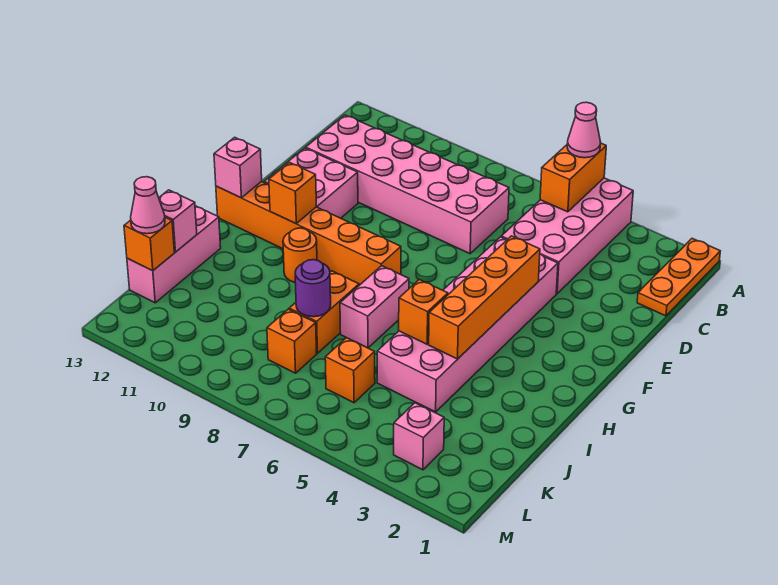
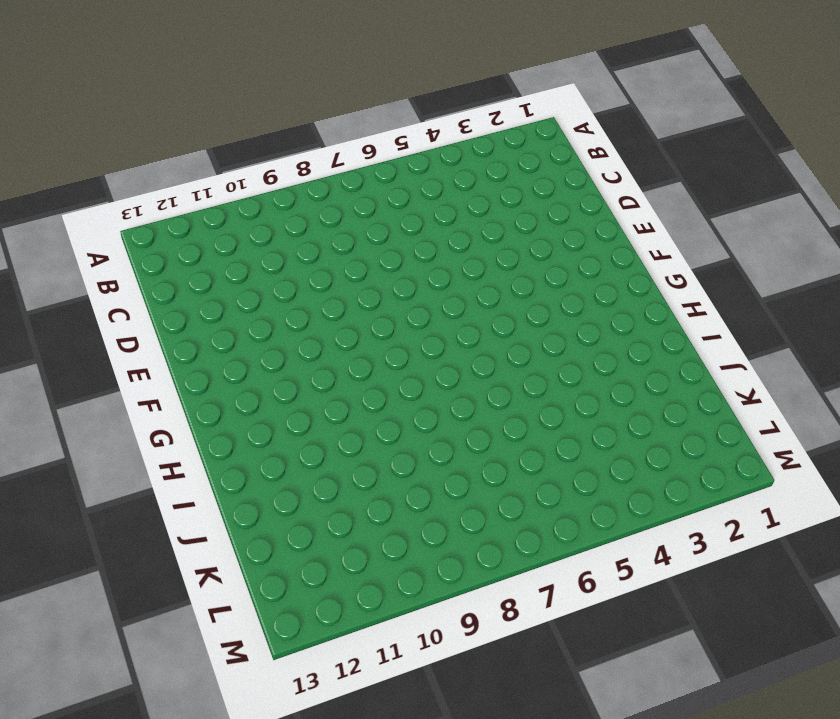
none -> orange 1x3 plate [637,239,720,316]
none -> pink 2x4 brick [501,178,633,294]
none -> pink 2x6 brick [306,115,509,254]

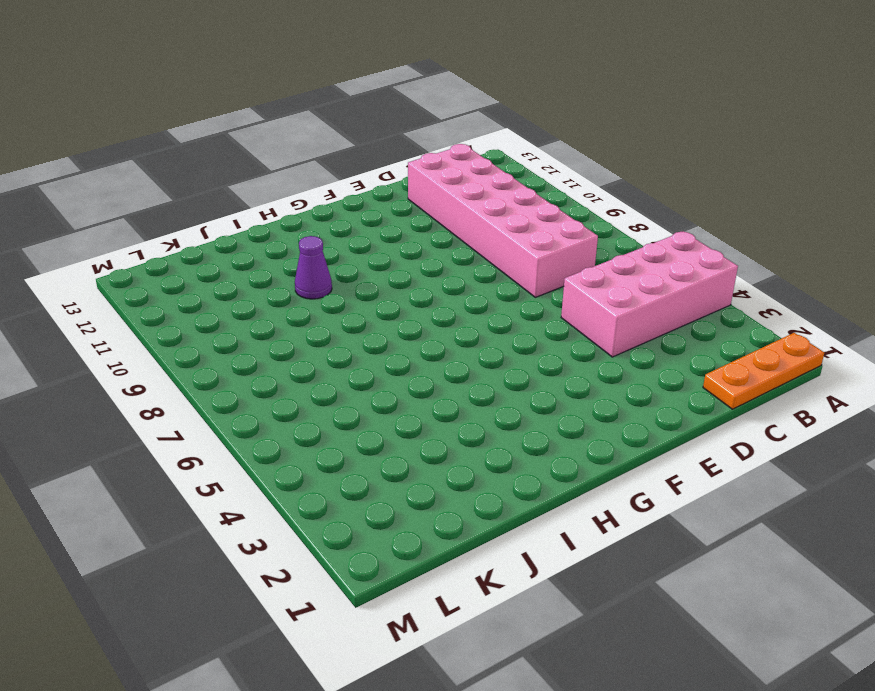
purple 1x1 cone [295,236,332,299] -> none
none -> pink 2x6 brick [377,237,558,412]
none -> pink 2x2 brick [264,148,358,218]
none -> orange 1x6 brick [216,182,401,285]

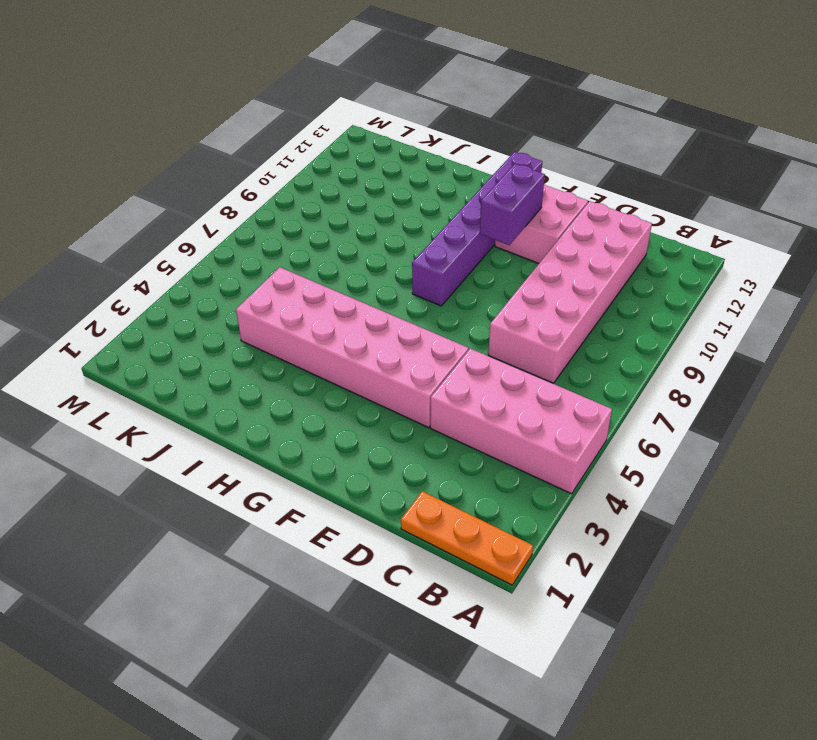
purple 1x2 brick [480,164,545,245] -> none
purple 1x6 brick [412,152,542,306] -> orange 1x6 brick [216,182,401,285]
none -> pink 1x2 brick [340,266,409,348]
none -> orange 1x1 round brick [283,228,317,282]
none -> orange 1x2 brick [289,271,359,353]

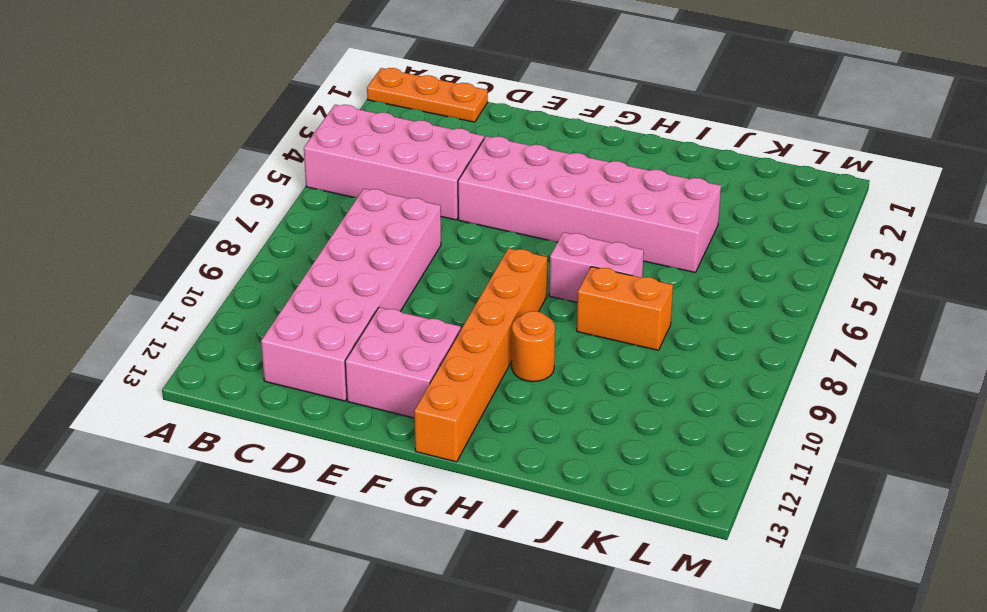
none -> pink 1x3 brick [127,206,221,303]
none -> orange 1x1 brick [325,338,375,403]
none -> orange 1x1 brick [267,309,317,373]

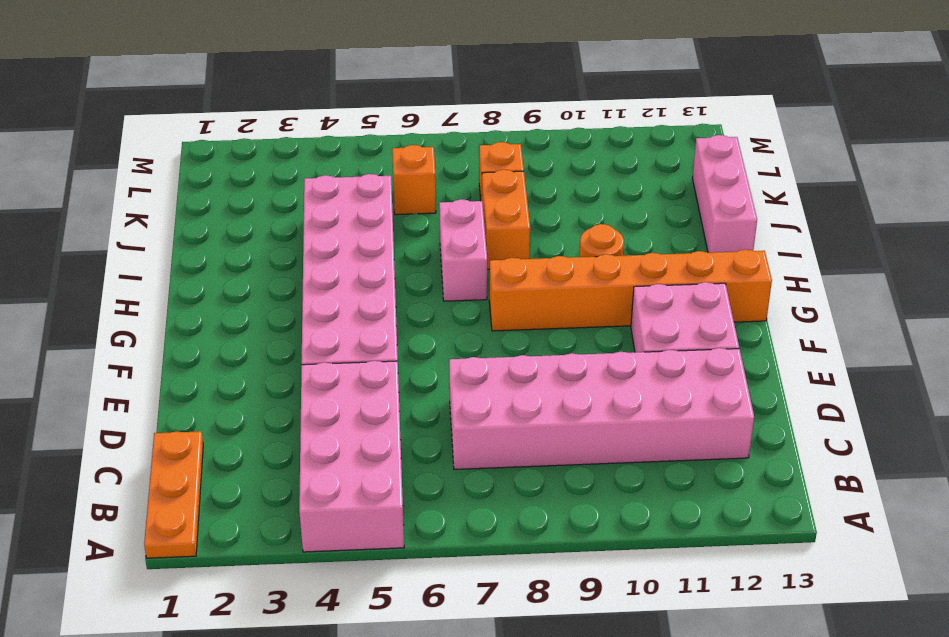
none -> pink 1x1 brick [394,403,444,470]
none -> orange 1x2 brick [540,143,606,212]
none -> orange 1x4 brick [429,236,540,359]

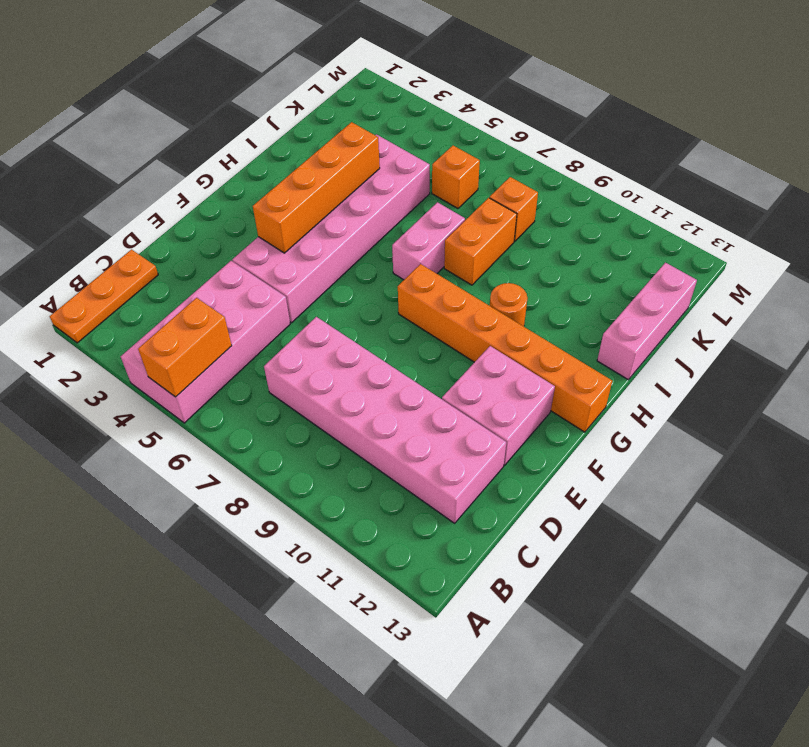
none -> pink 1x1 brick [394,403,444,470]
none -> orange 1x1 brick [269,162,316,224]
none -> pink 1x1 brick [214,137,262,198]

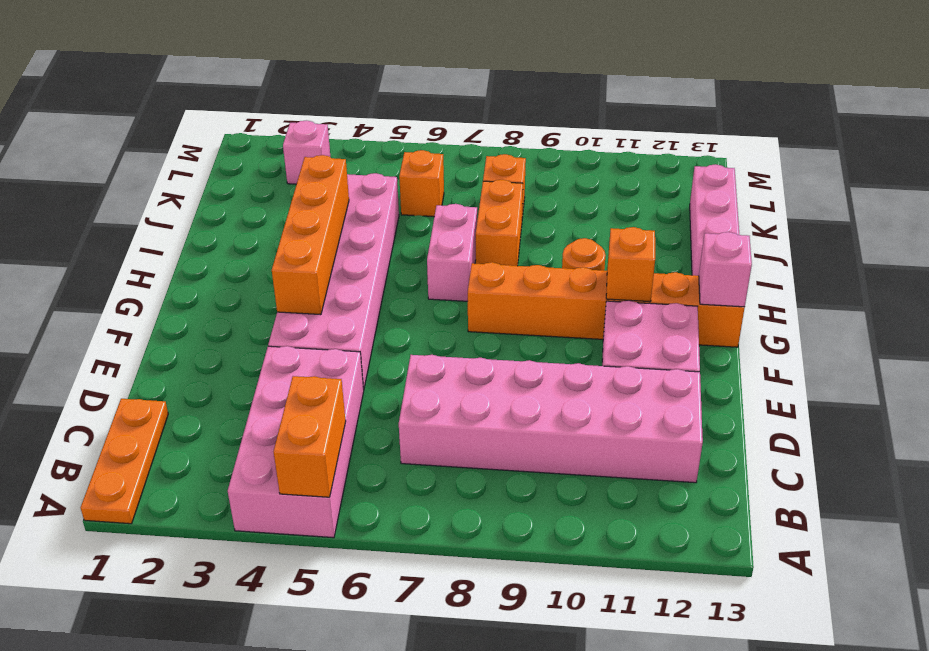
none -> orange 1x1 brick [399,280,448,344]
none -> purple 1x1 round brick [295,260,331,317]
none -> pink 1x1 brick [159,190,197,252]

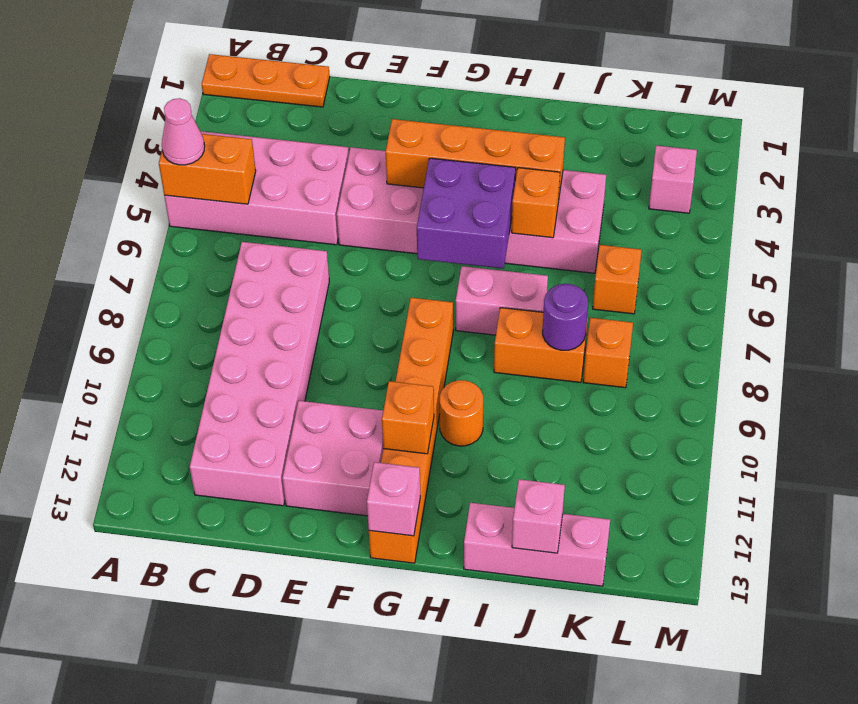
purple 2x2 brick [417,158,516,269] -> none
none -> orange 1x1 brick [124,217,174,271]
none -> pink 1x1 cone [131,177,165,234]

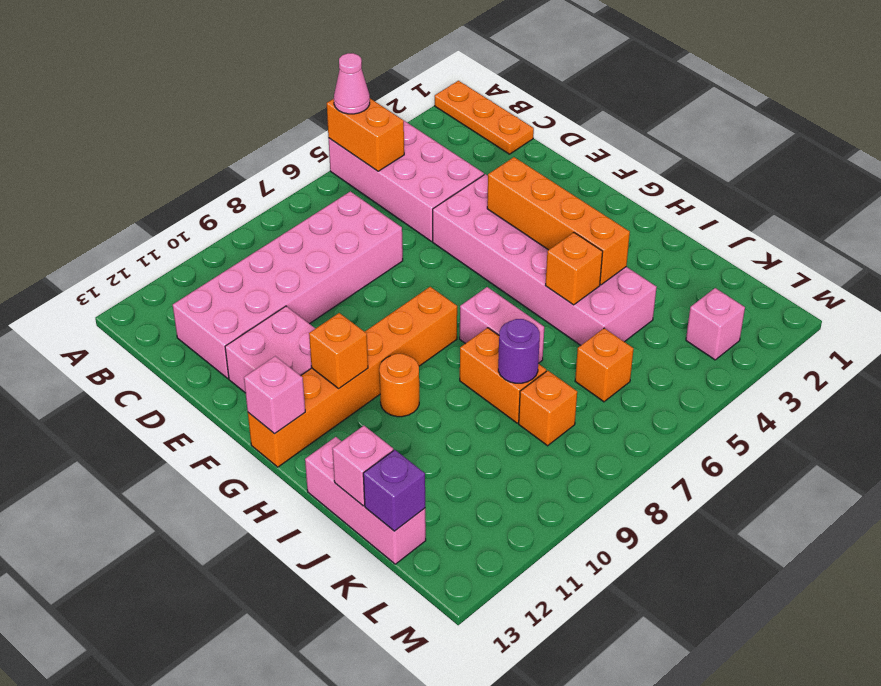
purple 1x1 brick [363,450,425,531] -> orange 1x1 brick [124,217,174,271]
none -> pink 1x1 cone [131,177,165,234]

